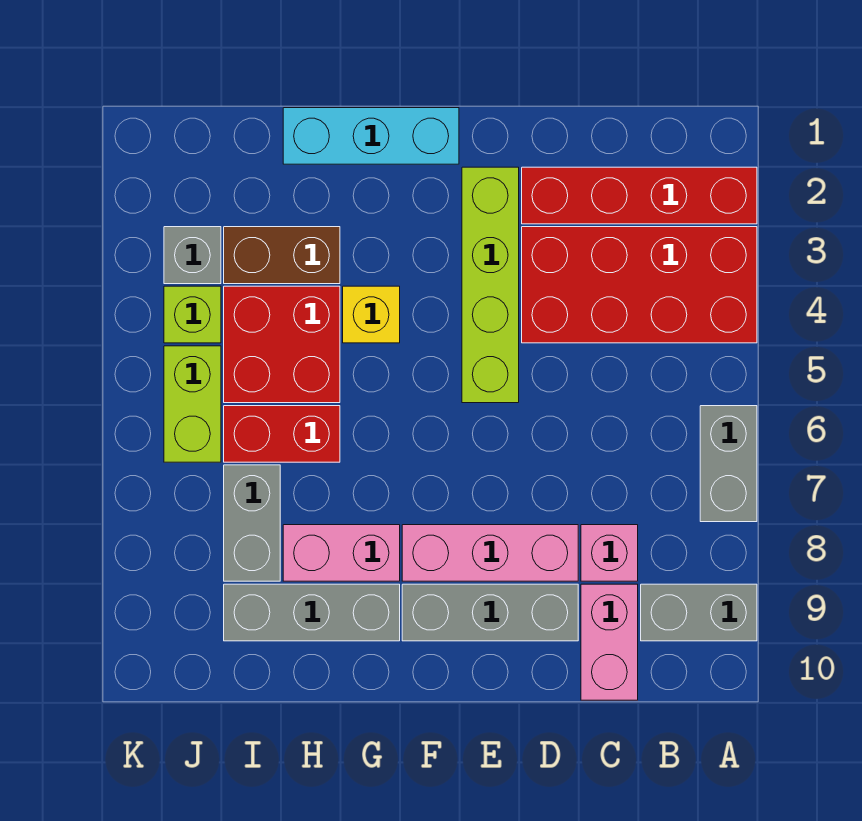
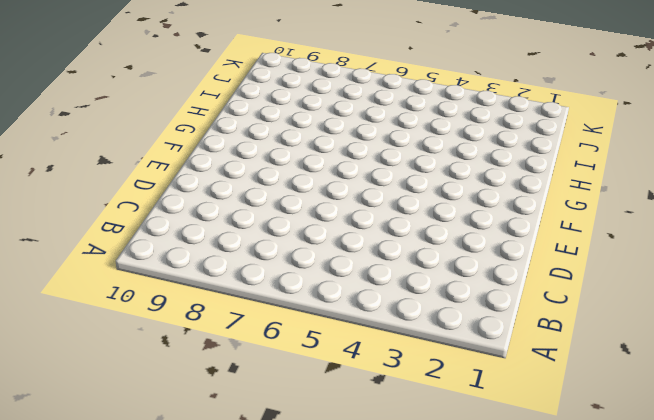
none -> red 1x4 brick [522,167,757,224]
none -> red 2x4 brick [522,227,757,343]
none -> grey 1x2 brick [700,406,757,522]

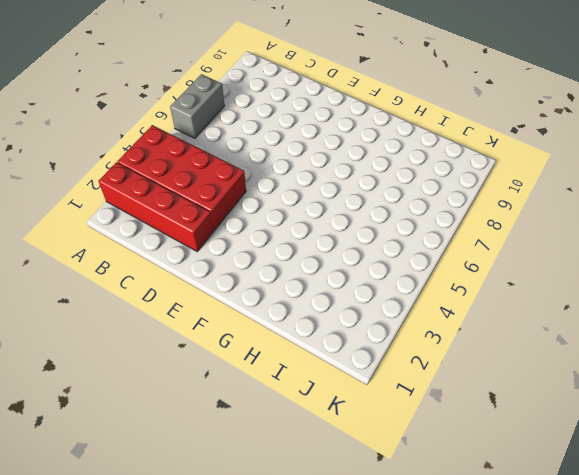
none -> grey 1x2 brick [641,584,757,641]
none -> pink 1x1 brick [581,525,638,581]
none -> pink 1x2 brick [581,584,638,700]

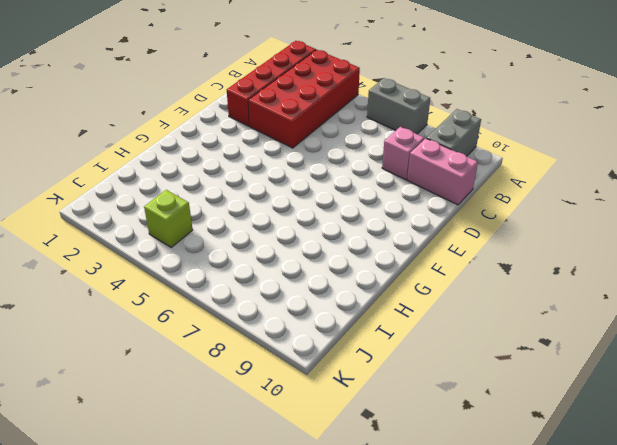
none -> pink 1x3 brick [402,525,578,581]
none -> grey 1x3 brick [402,584,578,641]
none -> lime 1x4 brick [462,167,519,403]

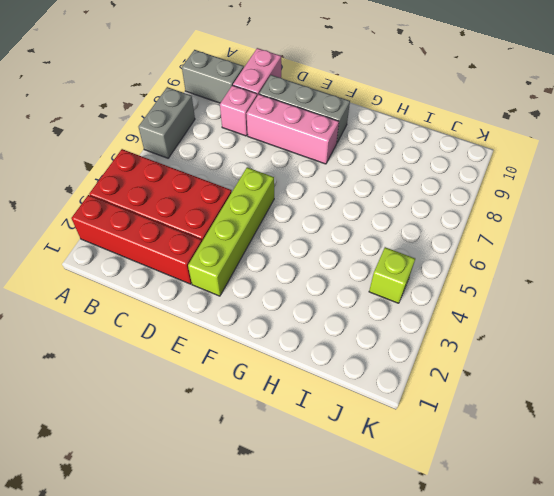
none -> cyan 1x3 brick [283,108,459,164]
none -> yellow 1x1 brick [343,286,400,343]
none -> pink 1x2 brick [283,525,400,581]

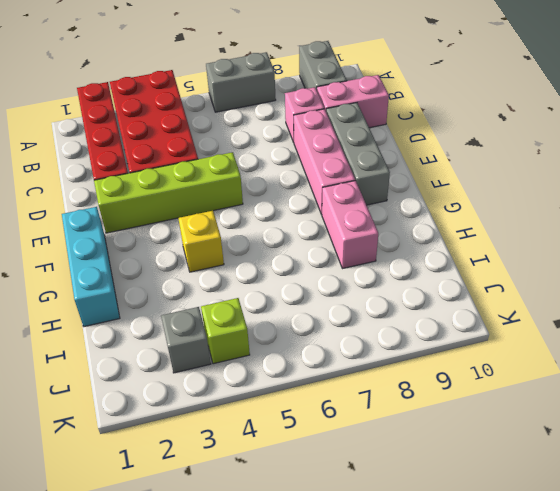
none -> grey 1x3 brick [224,584,400,641]
none -> brown 1x2 brick [224,227,340,284]
none -> red 2x2 brick [224,286,340,403]

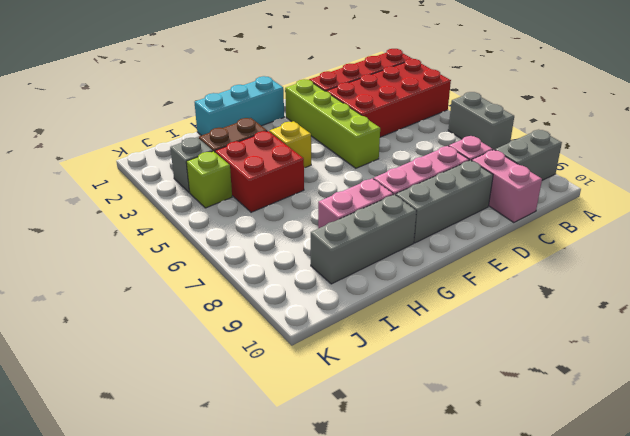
none -> red 1x2 brick [224,406,340,462]
none -> grey 1x2 brick [224,465,280,581]
none -> lime 1x2 brick [164,346,221,462]

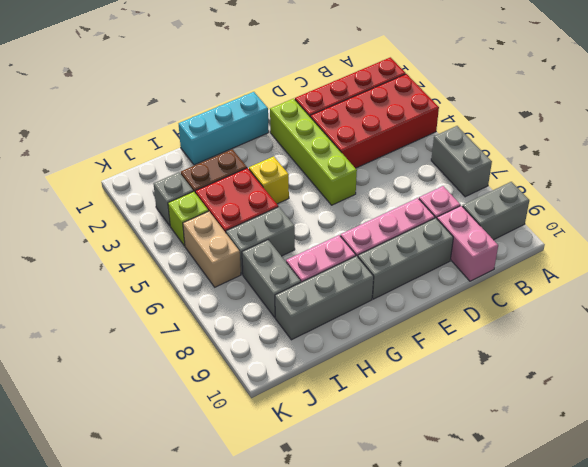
grey 1x2 brick [226,207,295,275] -> red 1x2 brick [224,406,340,462]
tan 1x2 brick [183,211,241,287] -> lime 1x2 brick [164,346,221,462]

